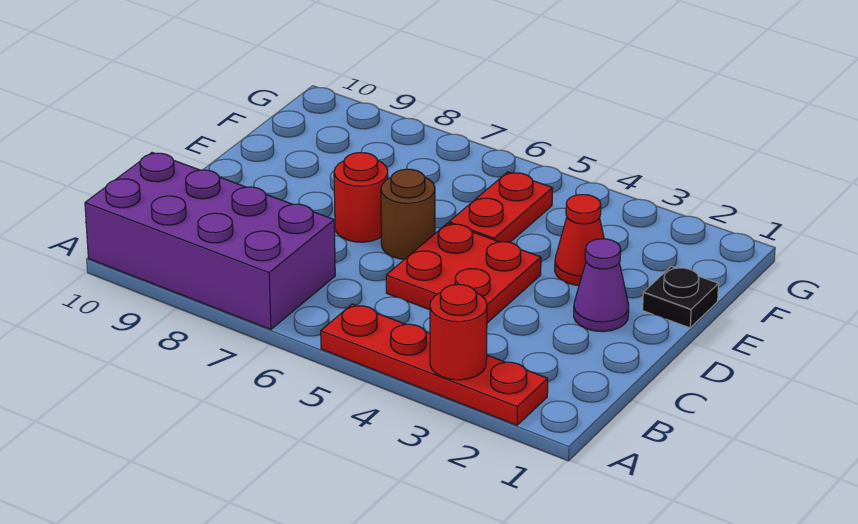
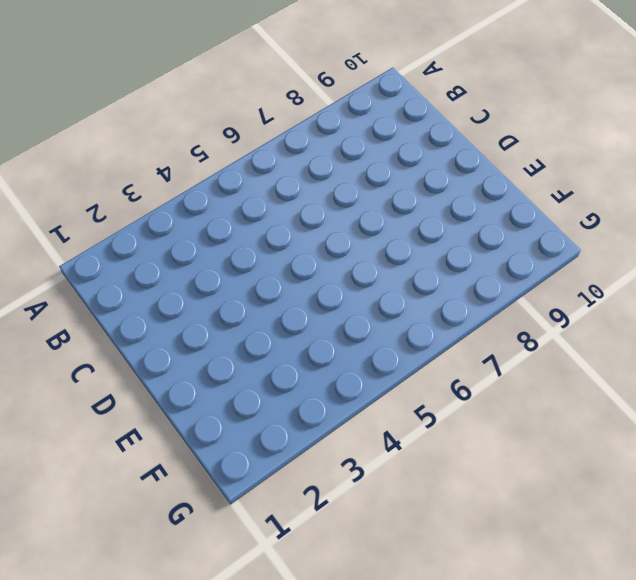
none -> red 1x4 plate [321,304,548,425]
none -> purple 2x4 brick [85,153,335,330]

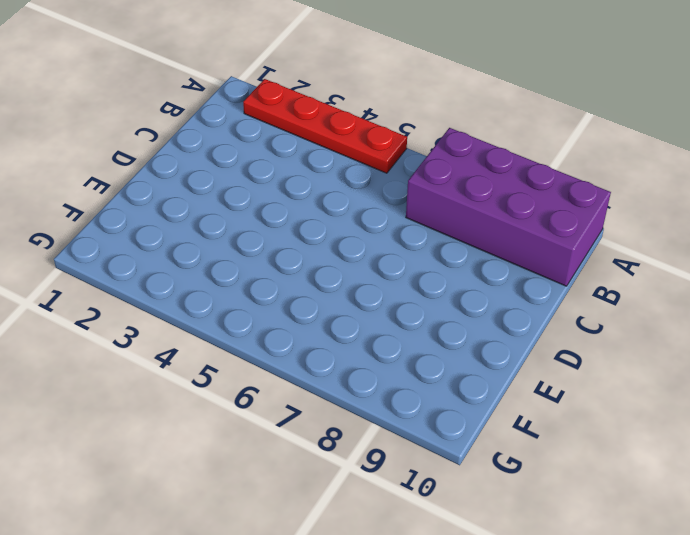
none -> red 2x2 plate [386,223,541,323]
none -> purple 1x1 cone [574,239,629,332]

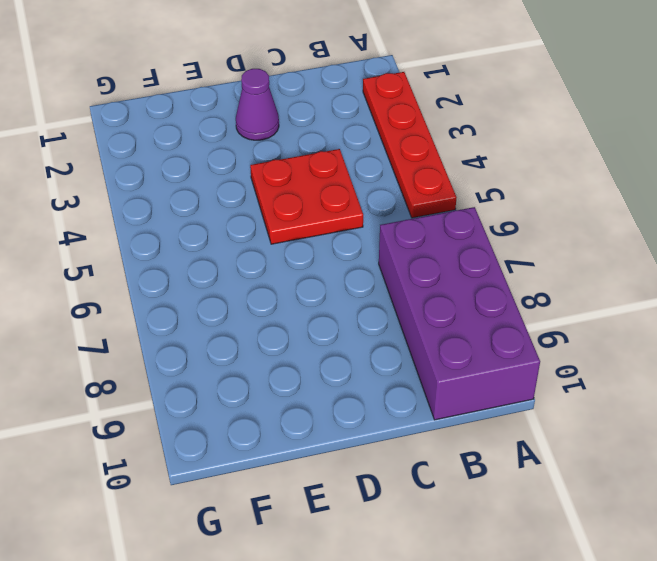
none -> brown 1x1 round brick [381,169,435,259]
none -> red 1x1 round brick [334,152,388,242]

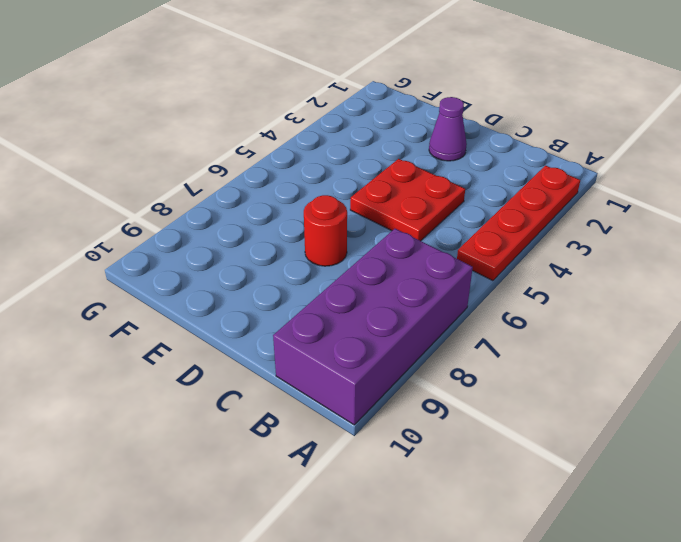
none -> brown 1x1 round brick [381,169,435,259]
none -> black 1x1 plate [643,266,719,328]

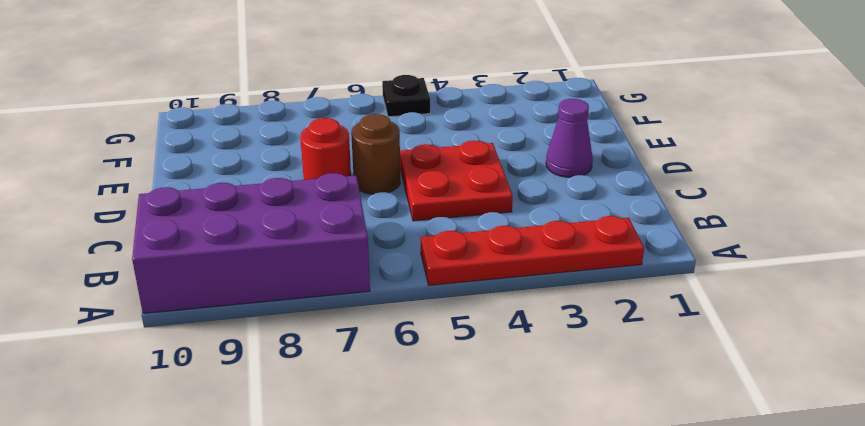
black 1x1 plate [382,75,430,117] -> black 1x1 plate moved to [643,266,719,328]
none -> red 1x1 cone [555,195,604,285]
none -> red 1x2 plate [449,172,553,242]

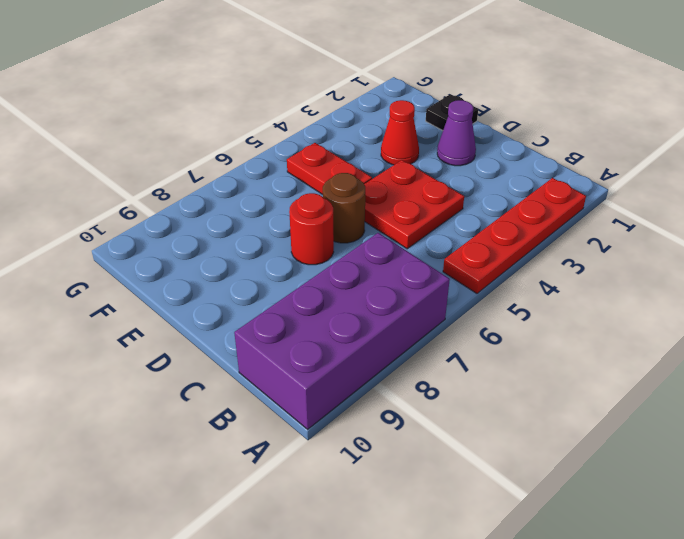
none -> red 1x1 round brick [430,285,487,380]

